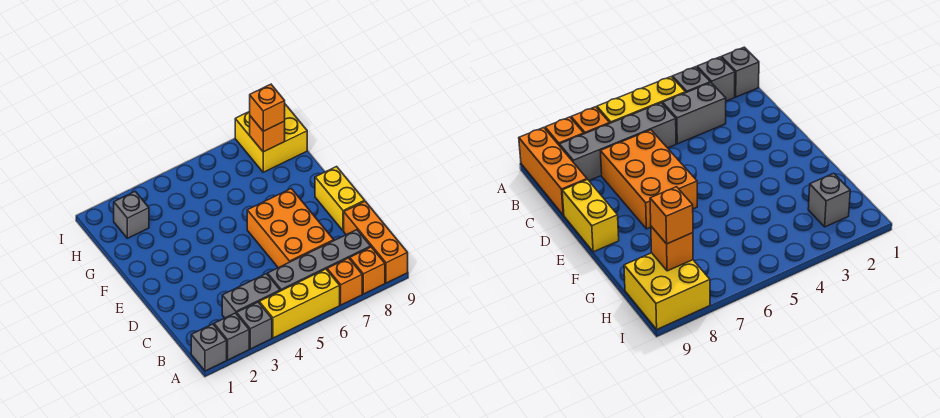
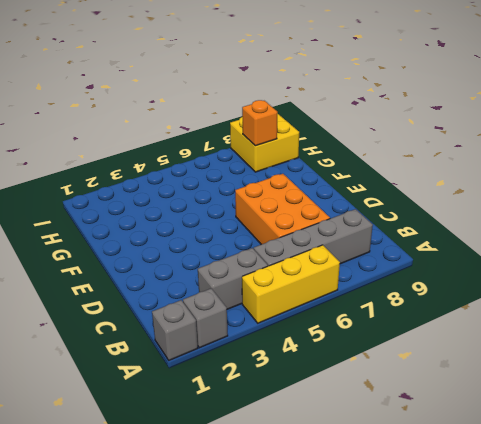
none -> grey 1x1 brick [237,302,272,349]
none -> orange 1x1 brick [327,258,362,305]
none -> orange 1x1 brick [350,247,385,294]

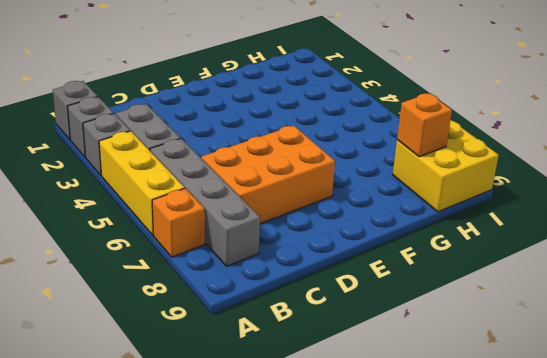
none -> orange 1x1 brick [350,247,385,294]
none -> orange 1x3 brick [344,201,408,283]
none -> yellow 1x2 brick [315,167,365,231]

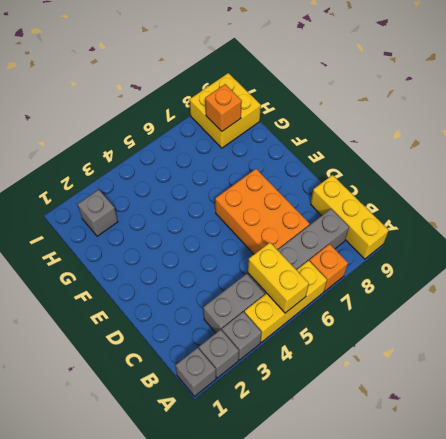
yellow 1x2 brick [248,243,309,313] -> yellow 1x2 brick moved to [315,167,365,231]
yellow 1x3 brick [311,175,389,259] -> orange 1x3 brick [344,201,408,283]
none -> orange 1x1 brick [350,247,385,294]
none -> orange 1x1 brick [250,84,285,131]

